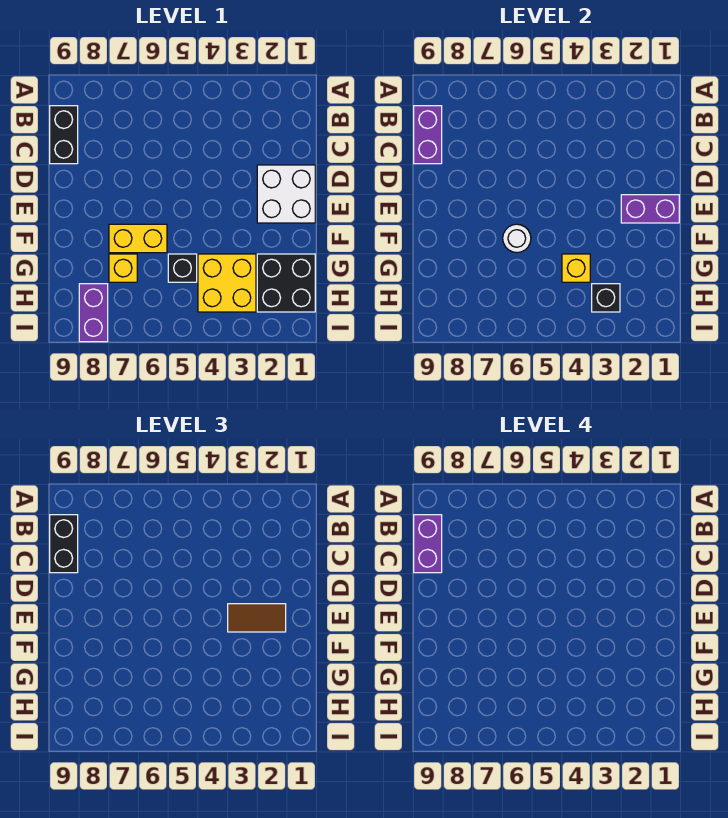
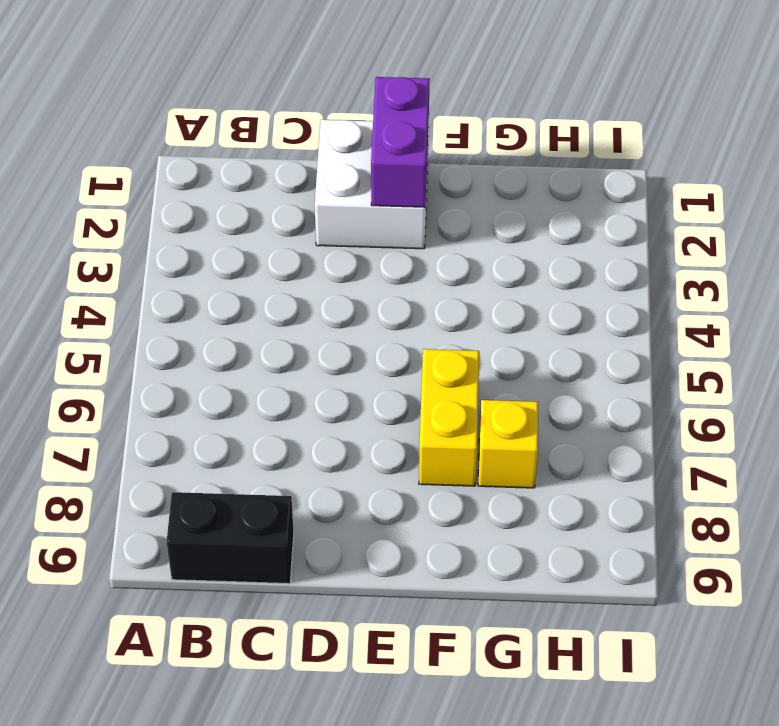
none -> black 2x2 brick [257,254,315,312]
none -> yellow 2x2 brick [198,254,256,312]
none -> black 1x1 brick [168,254,197,282]

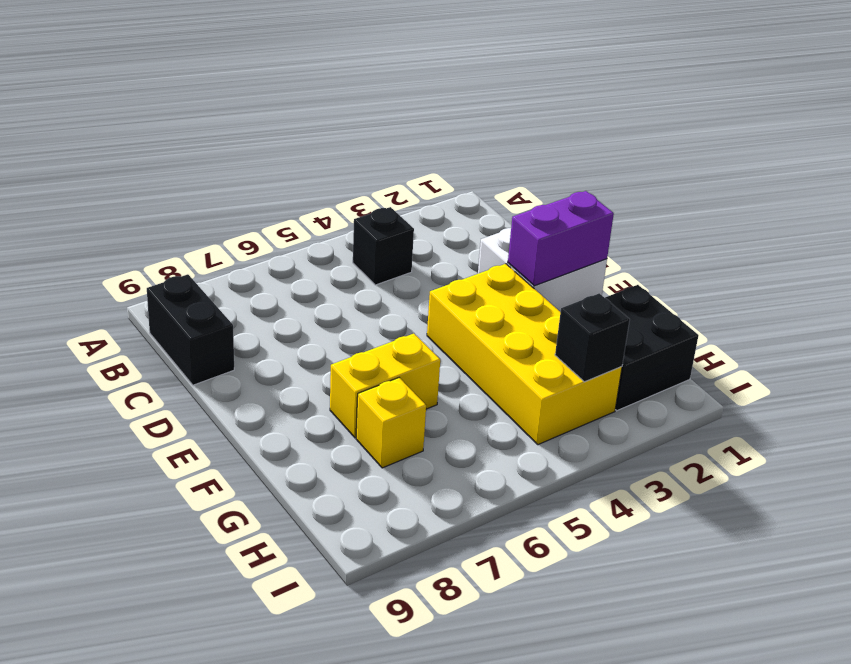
black 1x1 brick [353,207,414,285] -> black 1x1 brick moved to [168,254,197,282]
yellow 2x4 brick [427,264,622,445] -> yellow 2x2 brick [198,254,256,312]
none -> purple 1x2 brick [79,284,108,342]
none -> purple 1x2 brick [414,106,442,164]
none -> white 1x1 round brick [503,224,531,253]

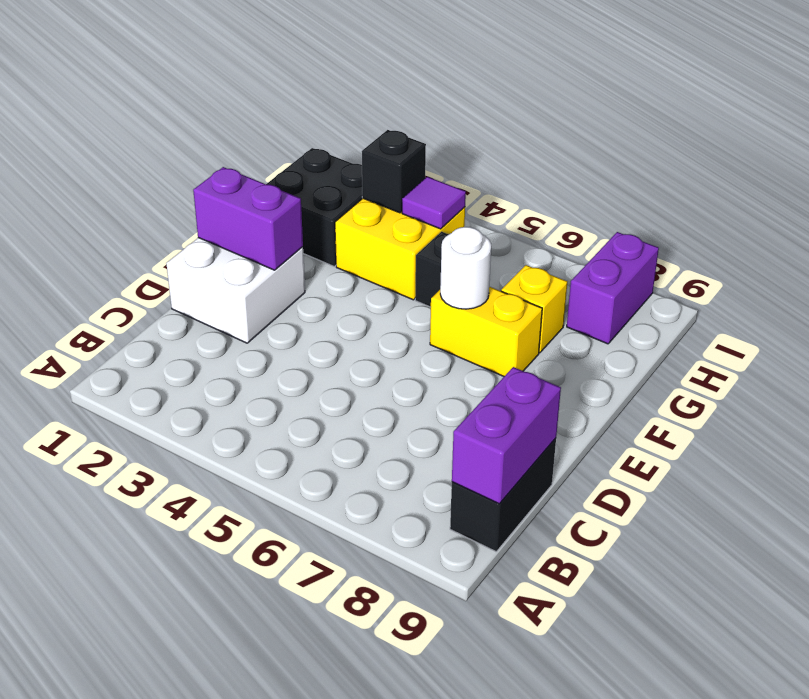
purple 1x1 tile [402,177,466,229] -> none
none -> yellow 1x1 brick [562,254,590,282]
none -> black 1x2 brick [50,515,78,573]
none -> brown 1x2 tile [228,604,286,632]

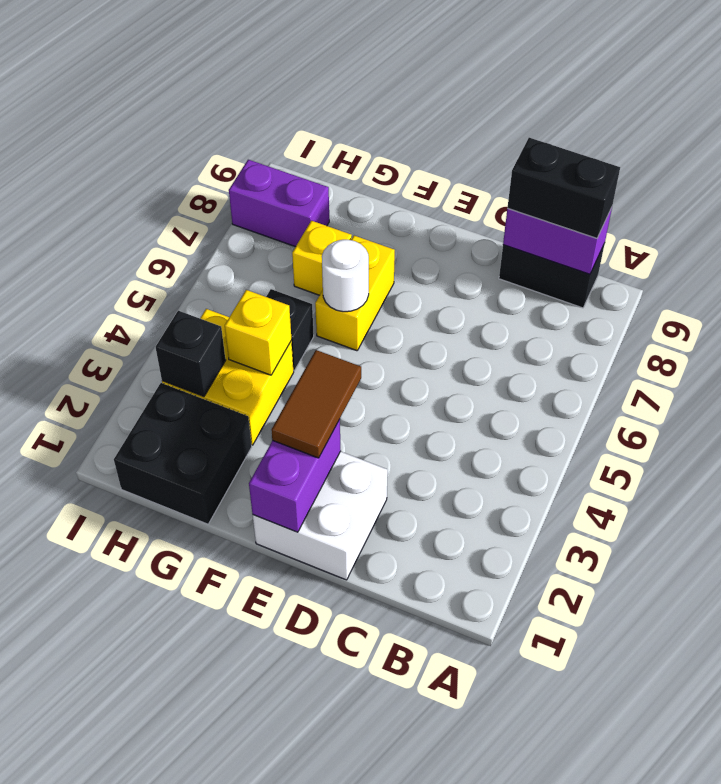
none -> purple 1x2 brick [414,515,442,573]

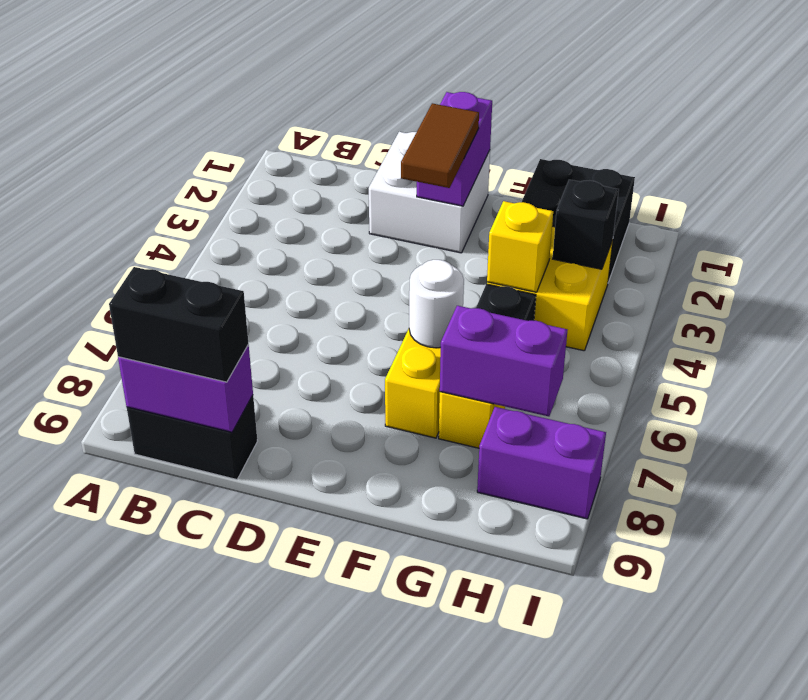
purple 1x2 brick [440,306,567,416] -> purple 1x2 brick moved to [414,515,442,573]

